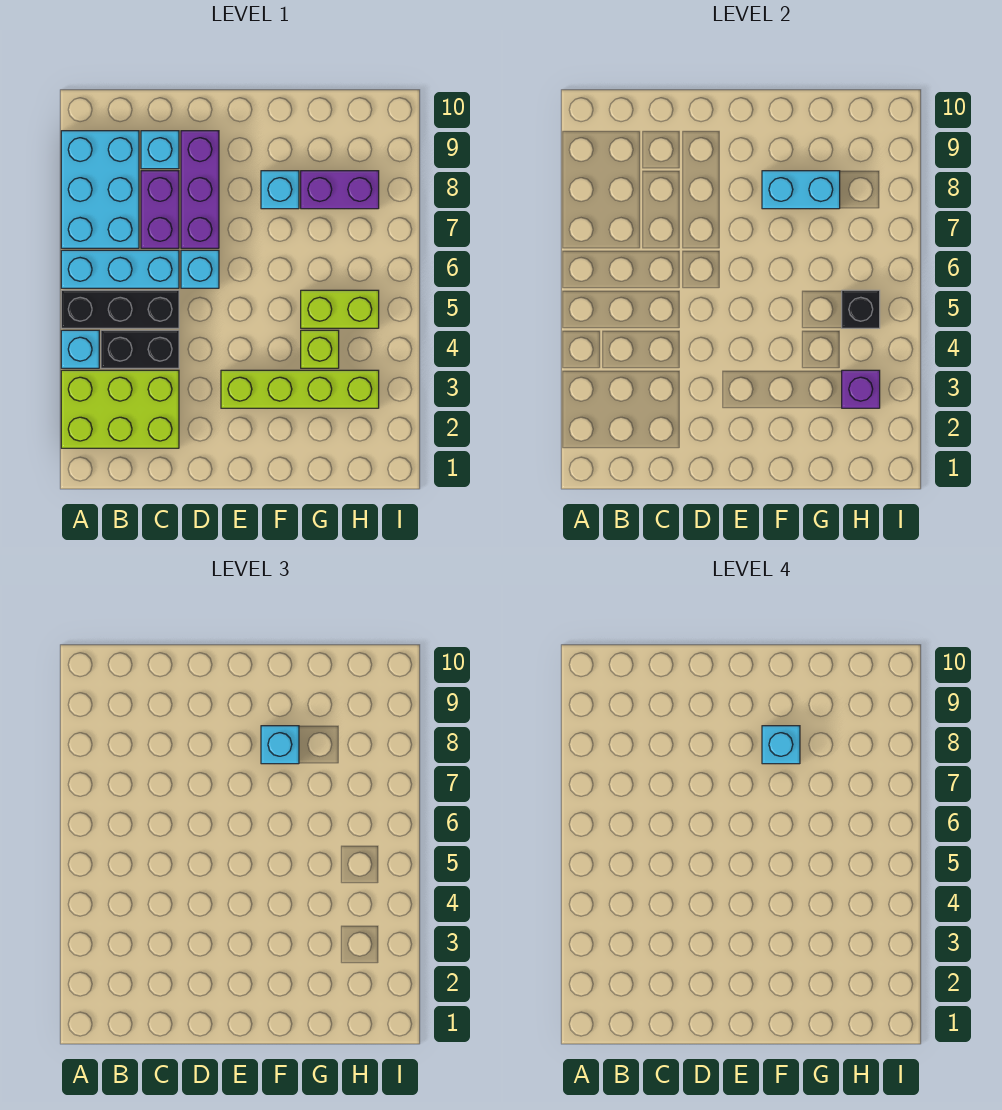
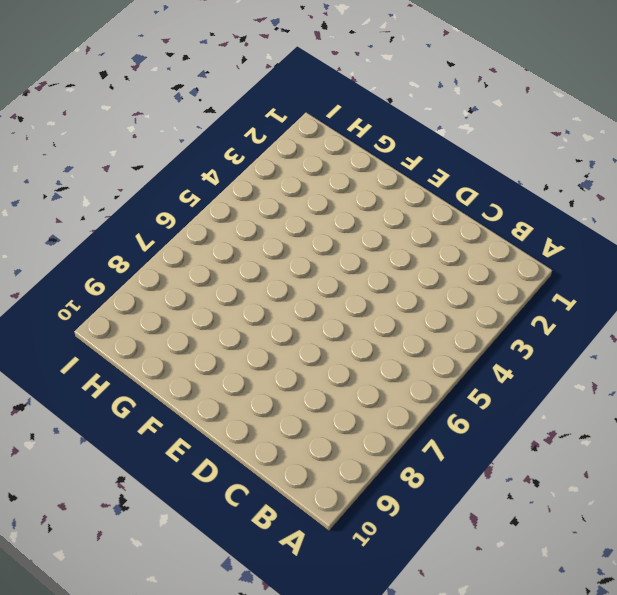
none -> lime 2x3 brick [61,370,179,448]
none -> cyan 1x1 brick [61,330,99,368]
none -> black 1x3 brick [61,290,179,328]

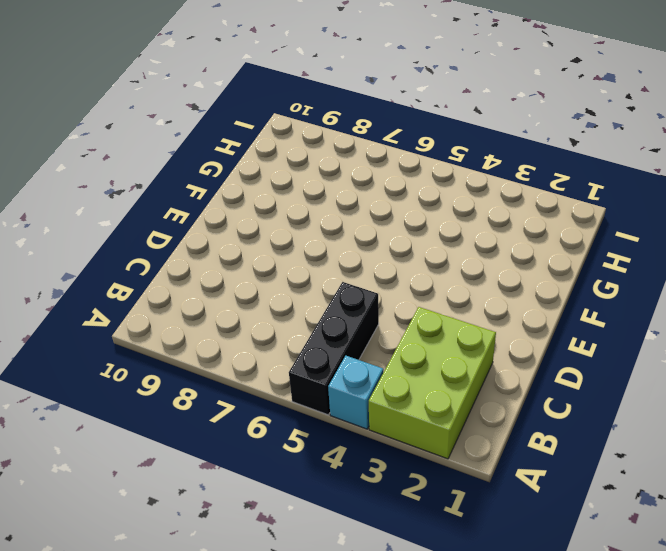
none -> cyan 1x3 brick [61,250,179,288]
none -> cyan 2x3 brick [61,131,139,248]
none -> black 1x2 brick [101,330,179,368]

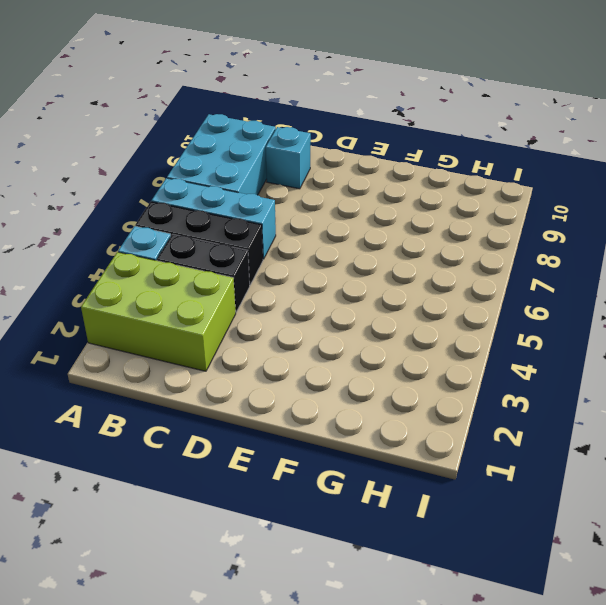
none -> purple 1x2 brick [141,171,179,248]
none -> cyan 1x1 brick [181,250,219,288]
none -> purple 1x3 brick [181,131,219,248]

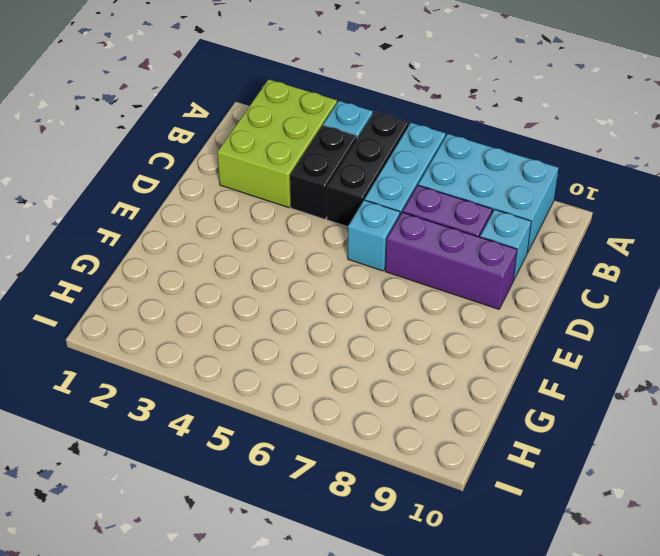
none -> lime 1x4 brick [221,370,379,408]
none -> cyan 1x1 brick [261,171,299,209]
none -> lime 1x1 brick [301,330,339,368]

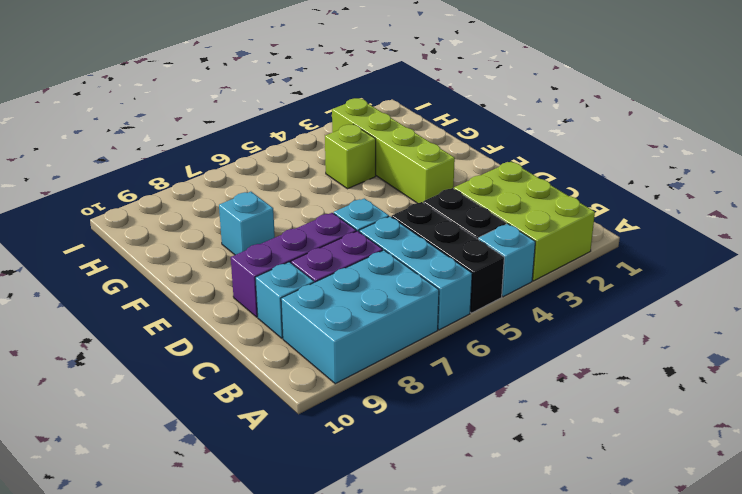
none -> lime 1x2 brick [301,290,379,328]
none -> purple 1x2 brick [301,171,379,209]
none -> cyan 1x2 brick [762,171,840,209]

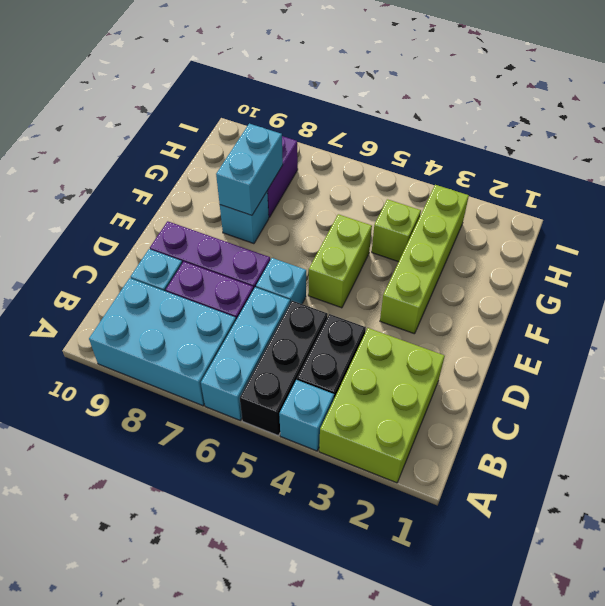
lime 1x2 brick [308,214,372,308] -> lime 1x2 brick moved to [301,290,379,328]
none -> purple 1x1 brick [842,370,880,408]
none -> black 1x1 brick [842,290,880,328]
none -> cyan 1x1 brick [261,726,299,764]

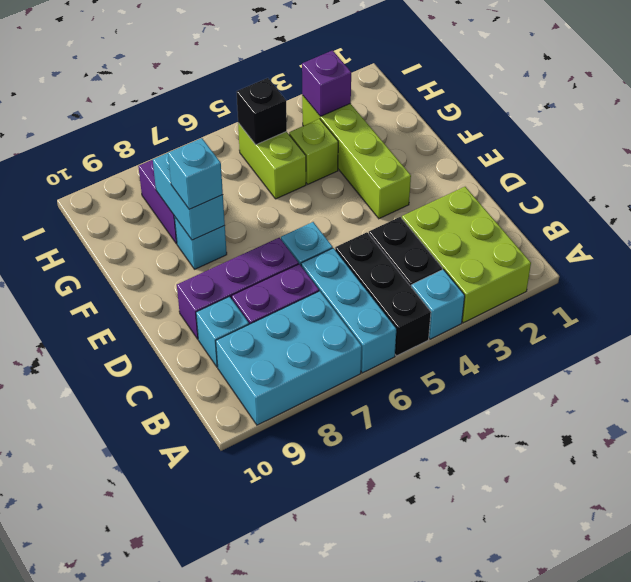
none -> cyan 1x1 brick [762,726,800,764]

